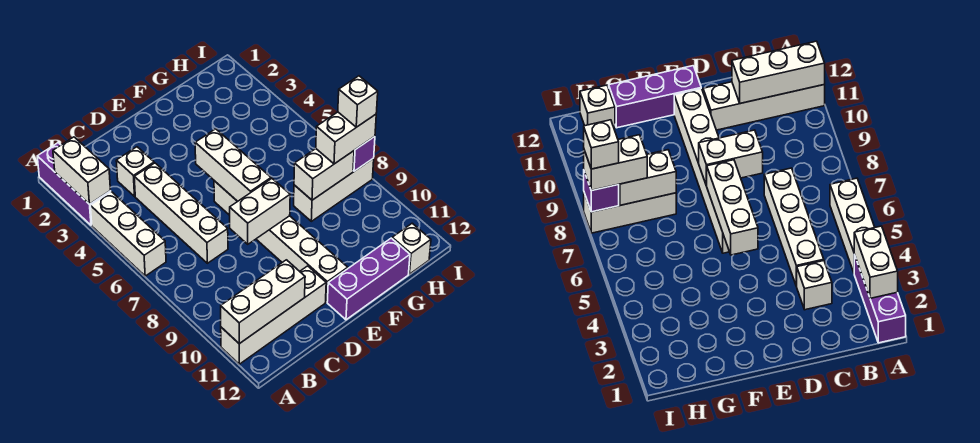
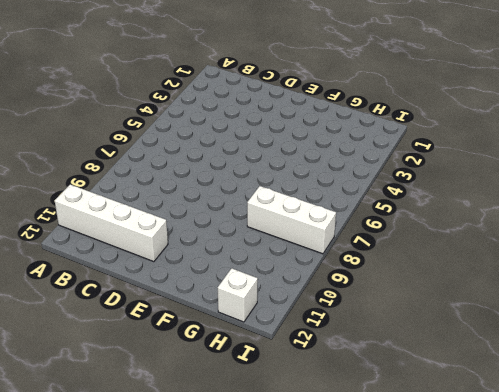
none -> purple 1x3 brick [37,143,111,225]
none -> white 1x3 brick [90,192,166,276]
none -> white 1x1 brick [116,147,154,196]

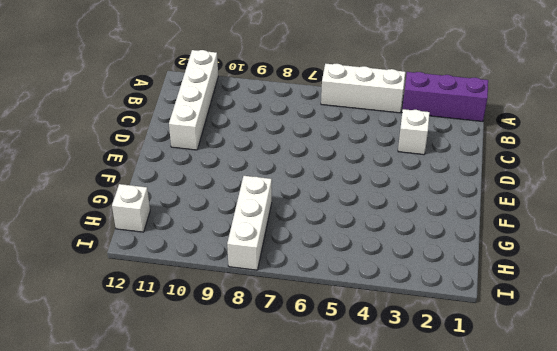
none -> white 1x4 brick [134,163,228,263]
none -> white 1x6 brick [214,181,348,302]
none -> purple 1x3 brick [327,238,410,320]

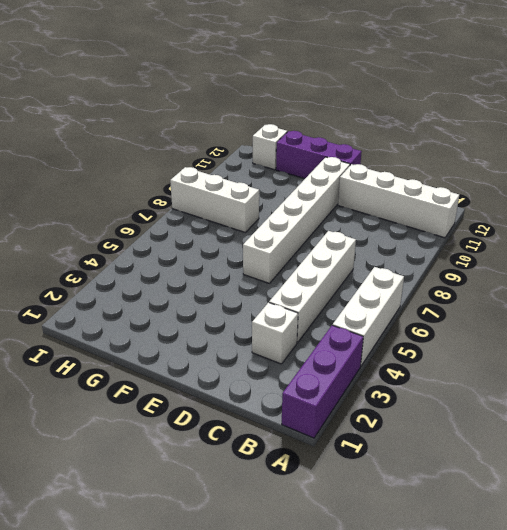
none -> white 1x2 brick [53,137,110,204]
none -> white 1x3 brick [221,260,305,344]
none -> white 1x2 brick [230,179,290,244]

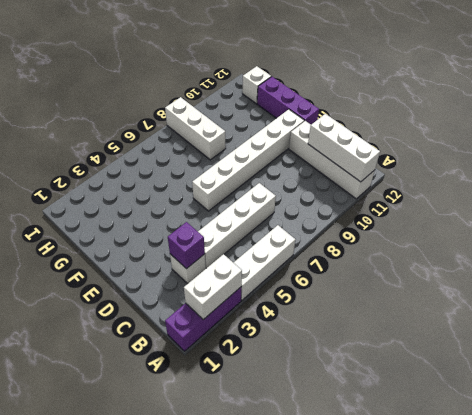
purple 1x1 brick [168,222,205,269] -> purple 1x1 brick moved to [353,137,375,171]
none -> white 1x2 brick [230,179,290,244]
none -> white 1x3 brick [195,129,271,201]
none -> white 1x2 brick [294,149,354,200]

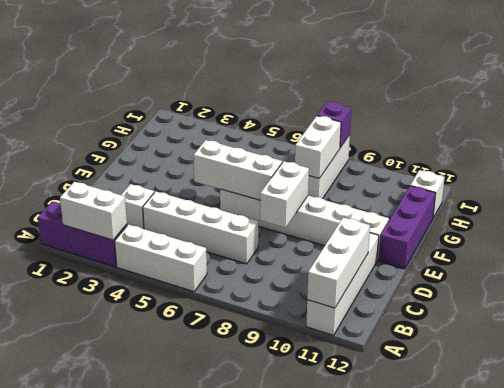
none -> white 1x2 brick [316,112,376,164]
none -> white 1x1 brick [338,76,378,127]

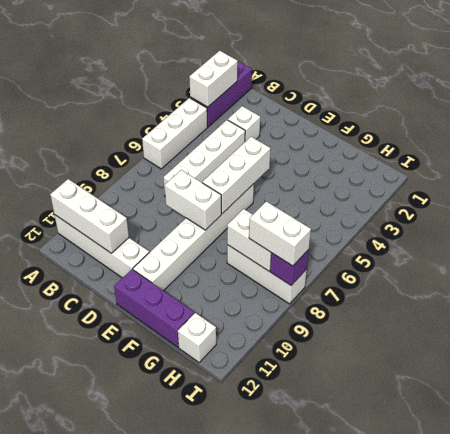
none -> white 1x1 brick [338,76,378,127]

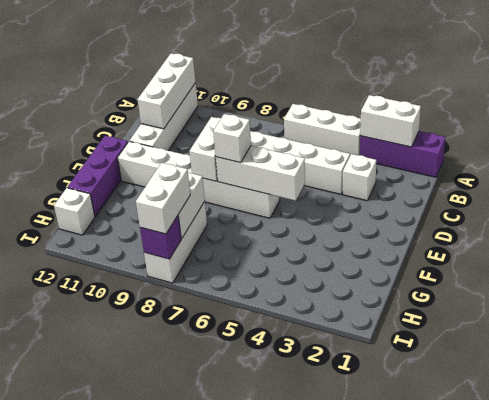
white 1x1 brick [213,114,251,163] -> white 1x1 brick moved to [338,76,378,127]

